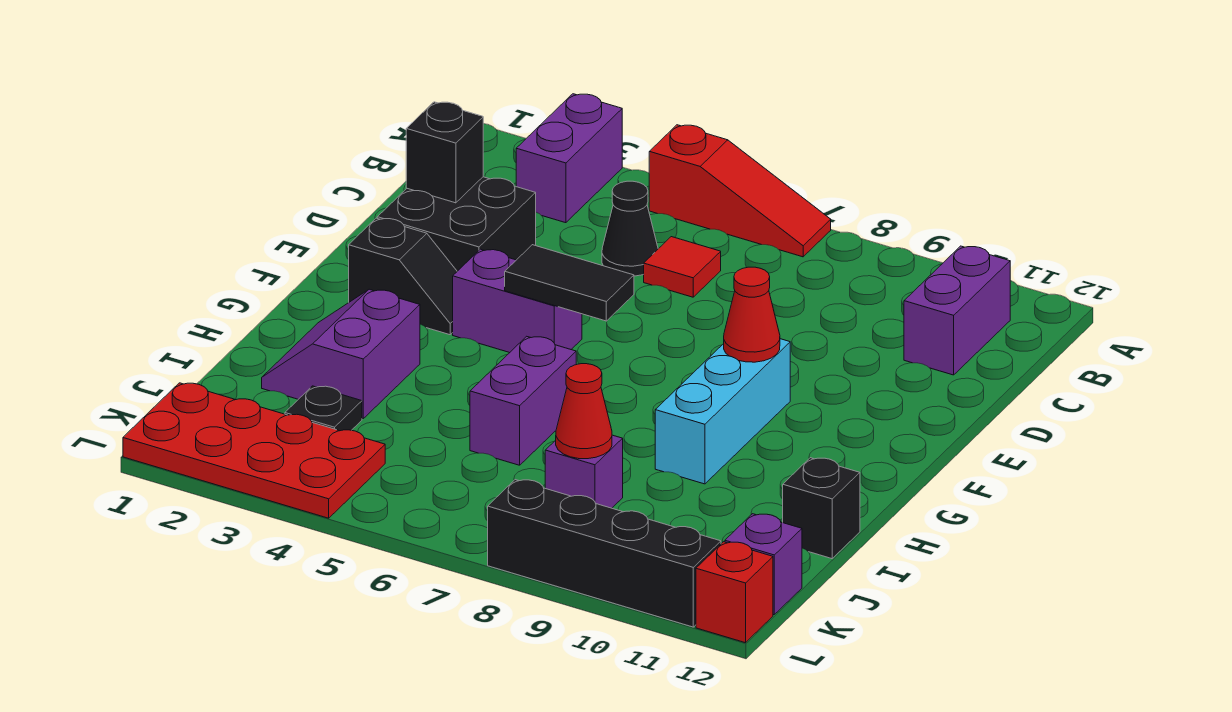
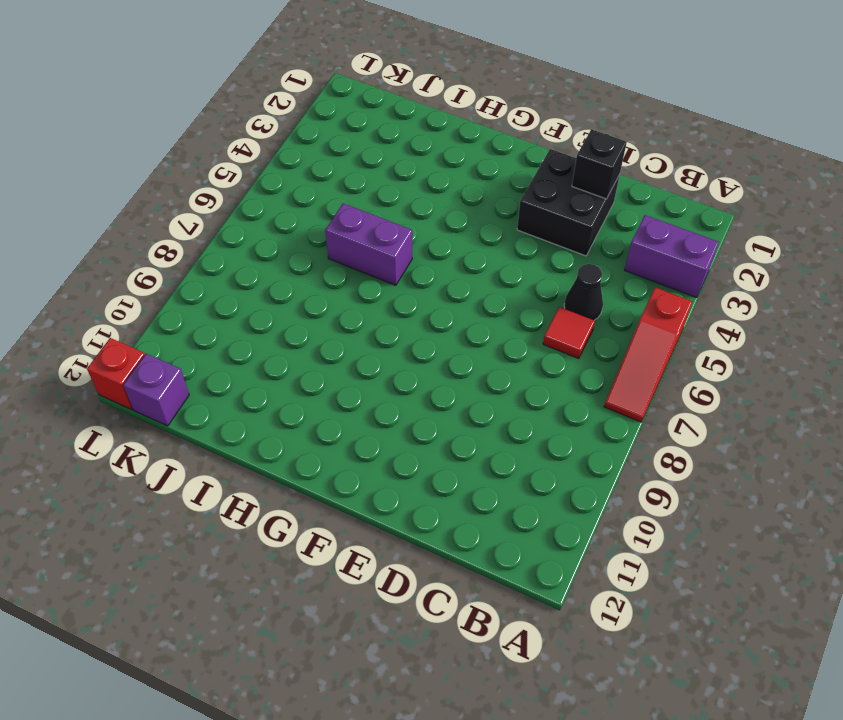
none -> purple 1x2 brick [904,246,1010,375]
none -> black 1x2 slope [349,218,457,335]
none -> purple 1x2 brick [453,249,582,353]

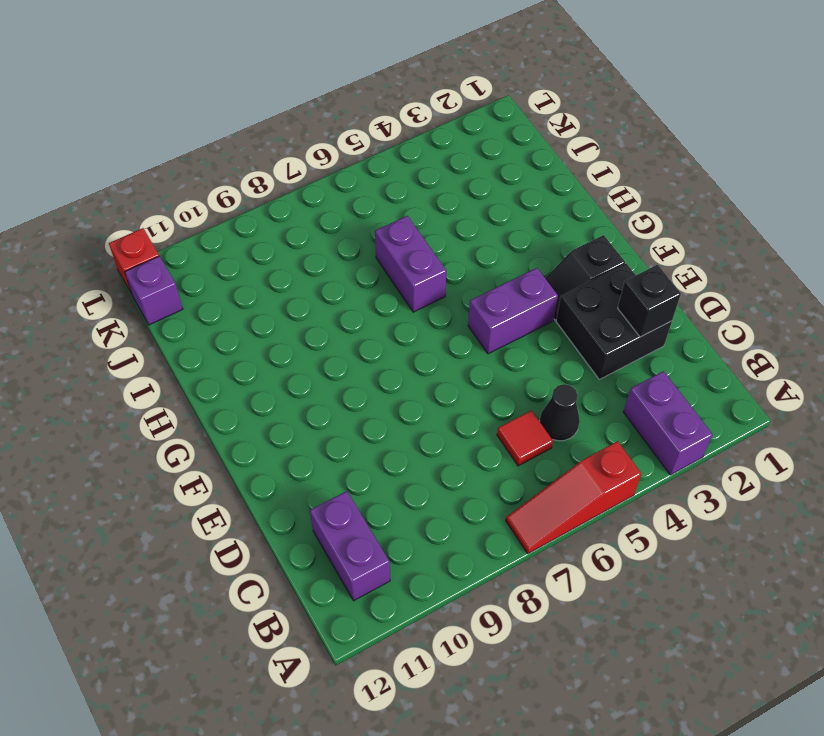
none -> cyan 1x3 brick [655,339,790,484]
none -> purple 2x2 slope [262,289,420,419]
none -> black 1x1 brick [783,458,860,559]

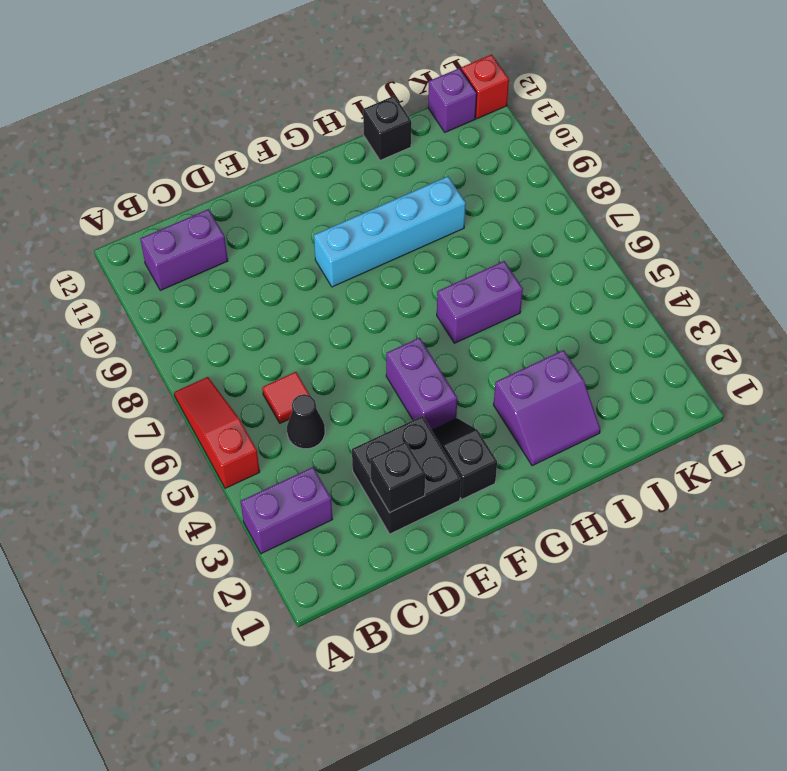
cyan 1x4 brick [314,176,466,287] -> cyan 1x3 brick [655,339,790,484]
none -> black 1x1 plate [285,386,362,431]
none -> purple 1x1 brick [545,435,623,508]
none -> red 2x4 plate [123,383,385,518]

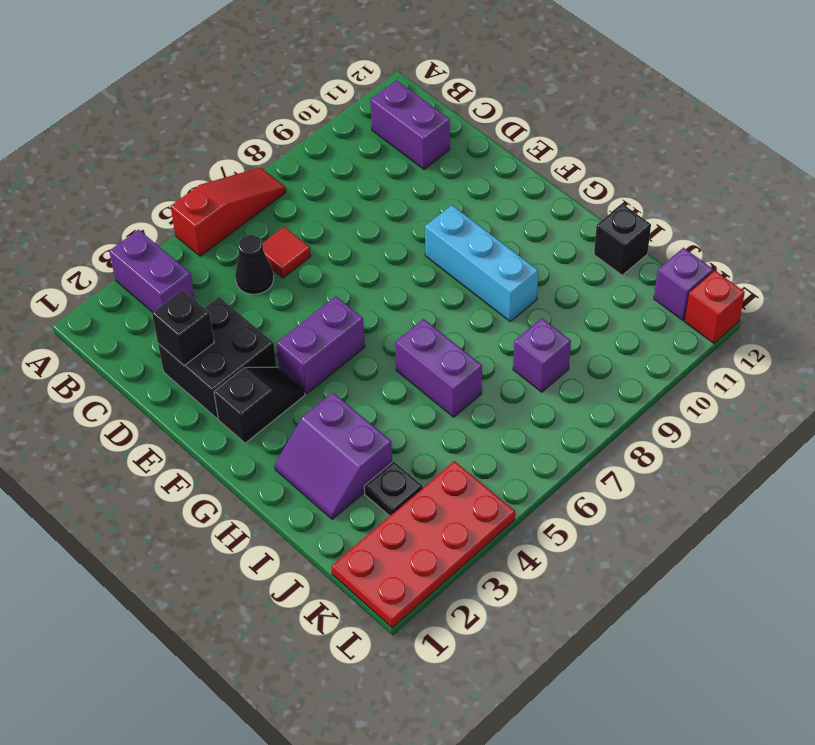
none -> black 1x4 brick [488,480,721,627]
none -> black 1x2 tile [505,245,634,321]
none -> red 1x1 cone [724,267,780,362]

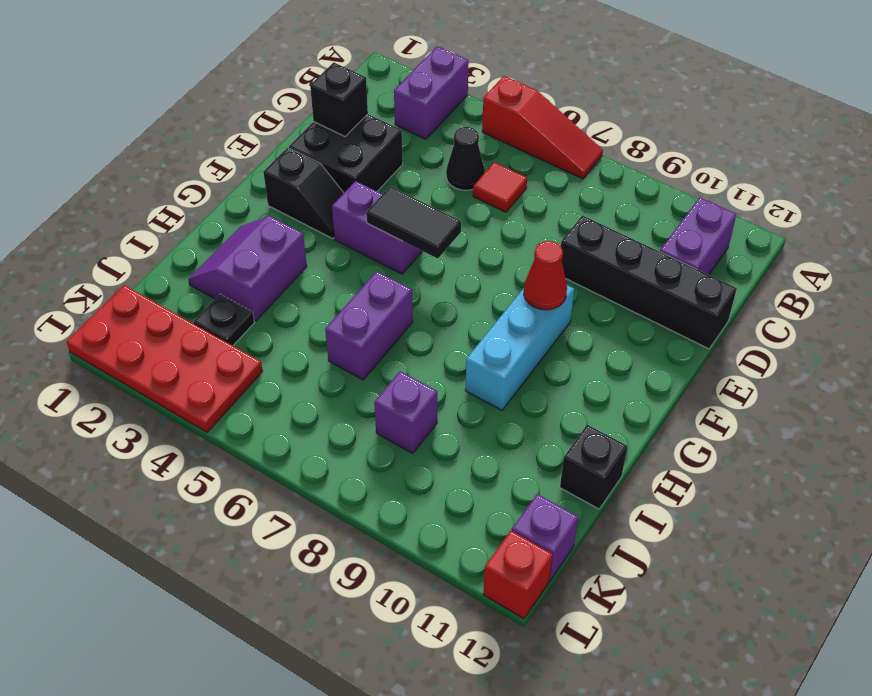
black 1x4 brick [561,215,737,349] -> black 1x4 brick moved to [488,480,721,627]
none -> red 1x1 cone [556,364,612,459]

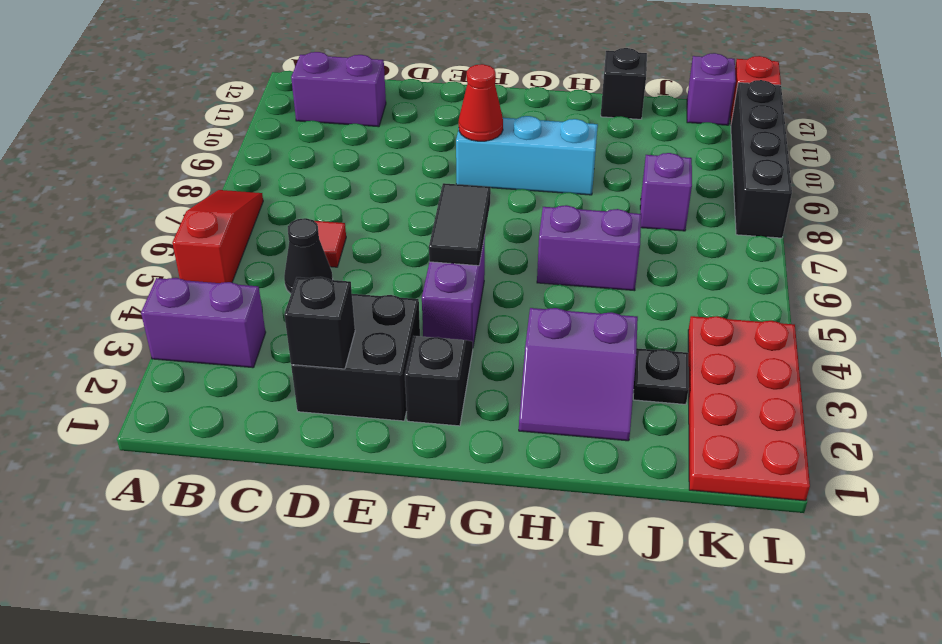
none -> red 1x1 cone [556,364,612,459]

